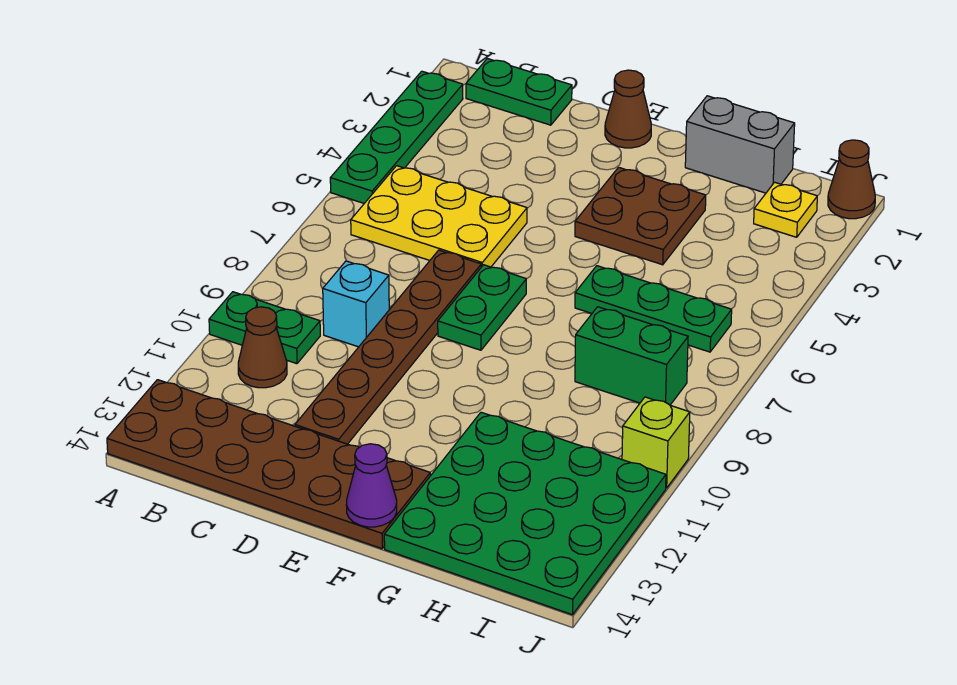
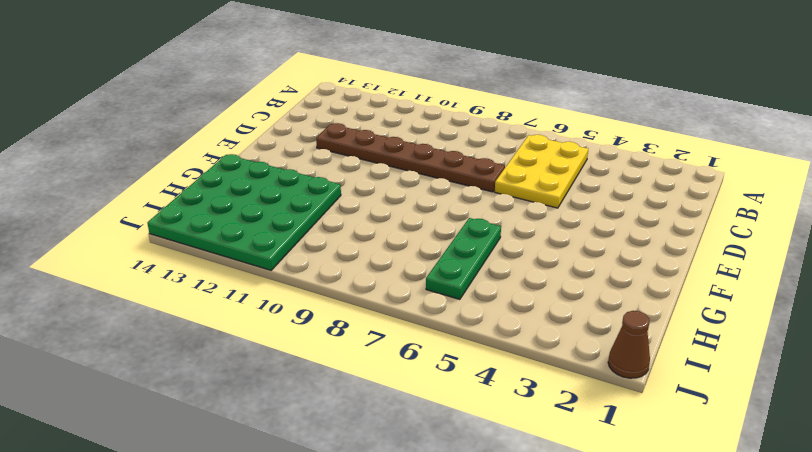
none -> green 1x4 plate [330,71,463,203]
none -> green 1x2 plate [209,292,320,364]
none -> brown 2x6 plate [107,380,430,549]

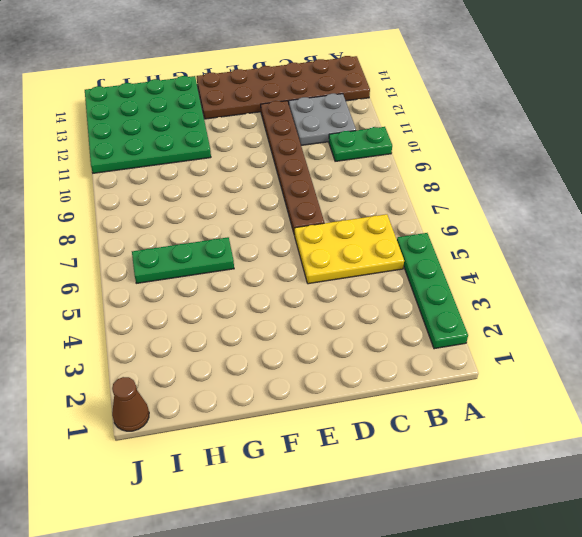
grey 2x2 plate [289,94,356,145] -> brown 1x1 cone [238,307,287,388]
none -> green 1x2 plate [466,59,572,125]
none -> cyan 1x1 brick [323,261,389,347]
none -> brown 1x1 cone [605,70,651,148]

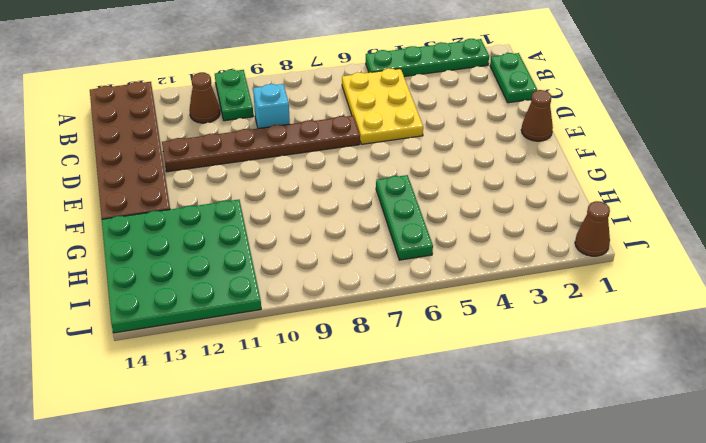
none -> green 1x2 plate [438,265,526,350]
none -> brown 2x2 plate [575,167,706,265]
none -> grey 1x2 brick [685,96,795,193]

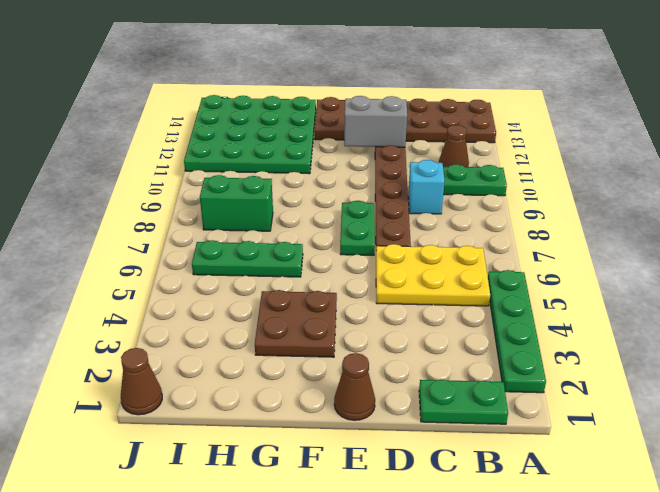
grey 1x2 brick [344,96,407,147] -> grey 1x2 brick moved to [685,96,795,193]
none -> yellow 1x1 plate [754,182,817,237]
none -> lime 1x1 brick [622,397,690,488]
none -> purple 1x1 cone [346,444,397,527]

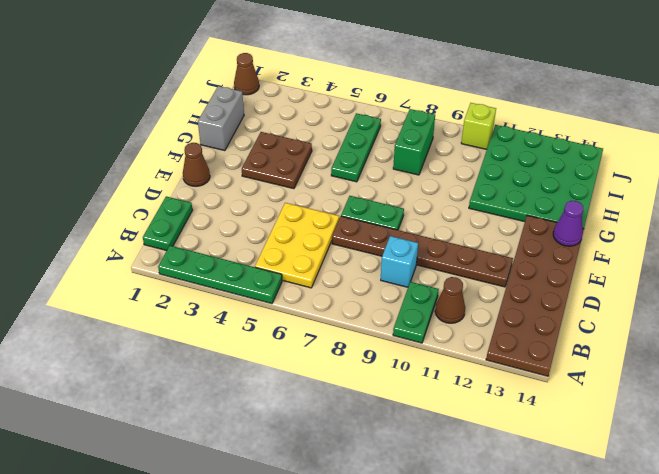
none -> yellow 1x1 plate [754,182,817,237]

